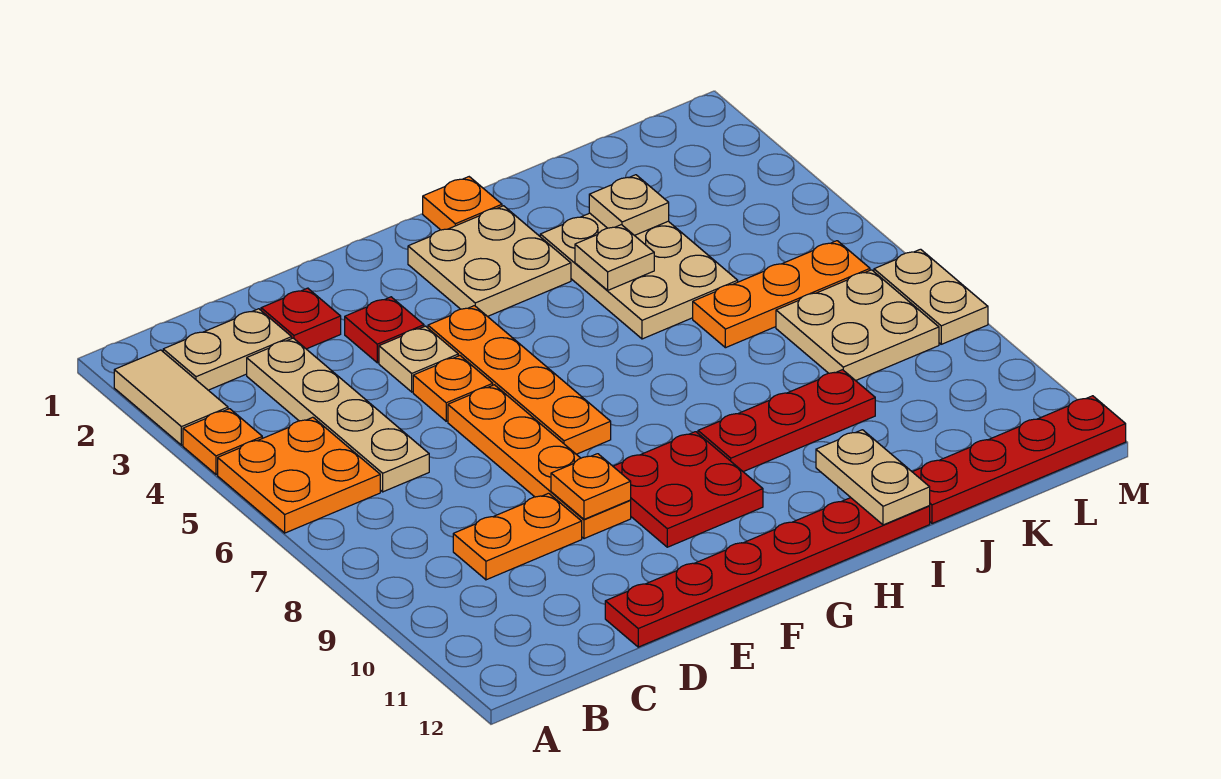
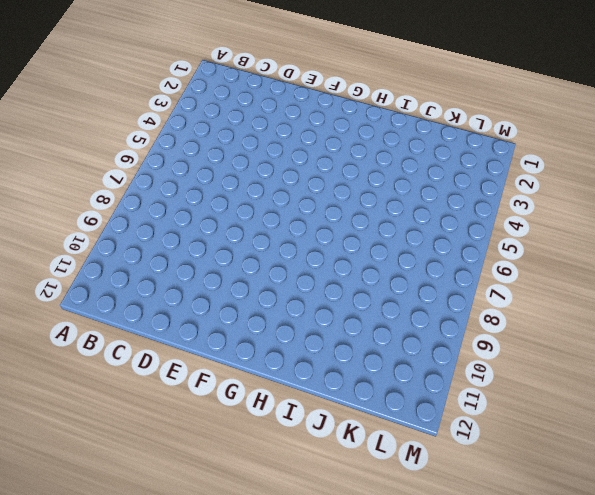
none -> tan 1x2 tile [114,350,228,445]
none -> orange 1x1 plate [183,409,262,474]
none -> orange 2x2 plate [218,417,380,533]

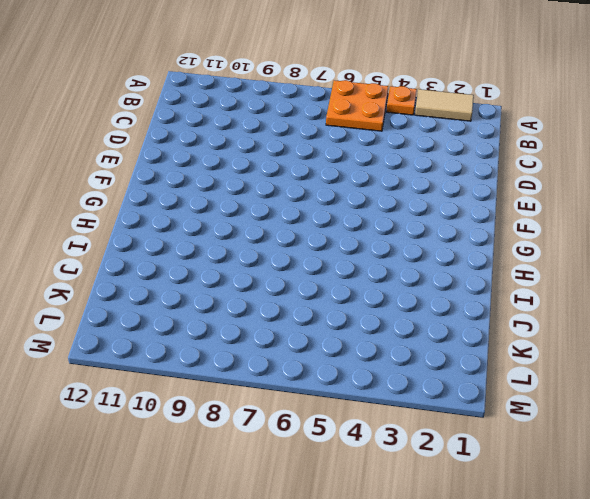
none -> tan 1x2 plate [163,309,292,390]
none -> tan 1x4 plate [247,338,429,492]
none -> orange 1x2 plate [453,493,582,580]

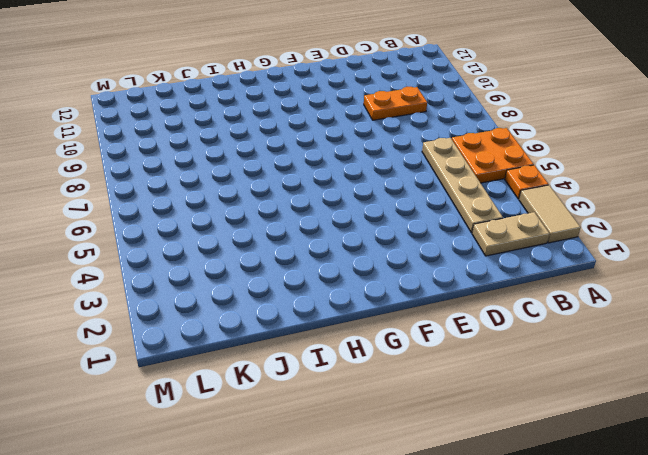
none -> red 1x1 plate [261,288,341,349]
none -> red 1x6 plate [605,498,930,647]
none -> red 1x1 plate [345,297,424,363]

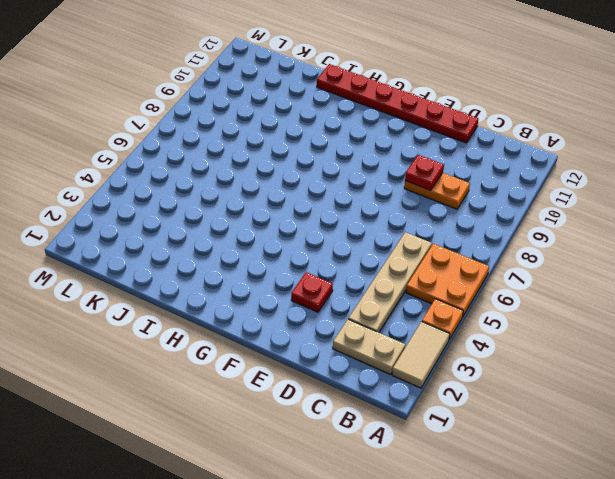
red 1x1 plate [405,155,444,190] -> red 1x1 plate moved to [261,288,341,349]
none -> tan 1x1 plate [379,326,458,392]
none -> orange 1x1 plate [413,356,493,421]
none -> orange 1x4 plate [448,385,631,539]

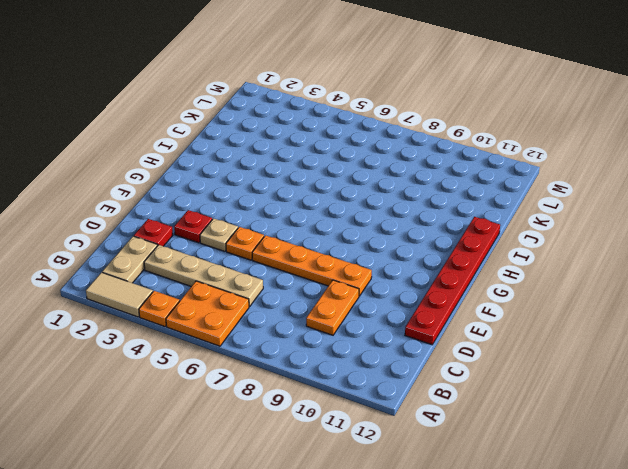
none -> orange 1x4 plate [428,306,611,454]
none -> red 2x2 plate [613,432,763,547]
none -> tan 2x2 plate [408,206,571,317]

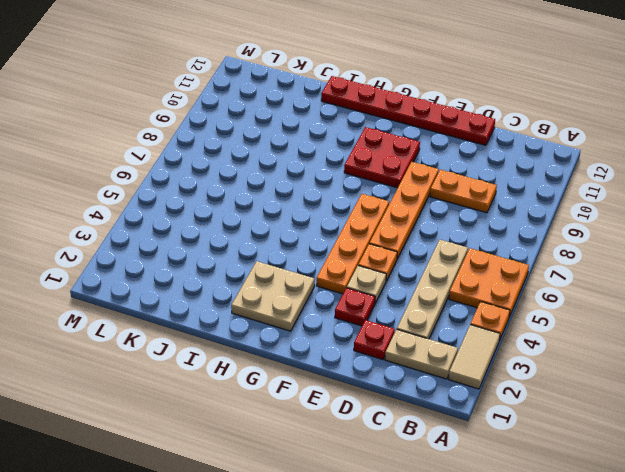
none -> orange 1x1 plate [423,177,502,230]
none -> red 1x3 plate [698,370,875,472]
none -> tan 2x3 plate [540,213,738,339]

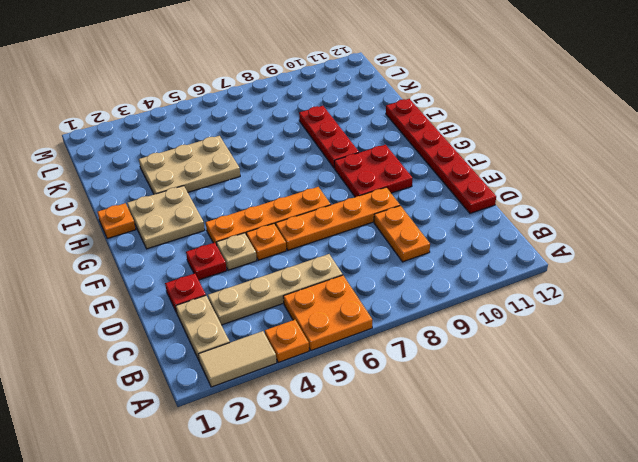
none -> orange 1x3 plate [693,241,870,348]
none -> red 1x4 plate [913,396,1126,523]
none -> tan 2x2 plate [776,270,939,381]

